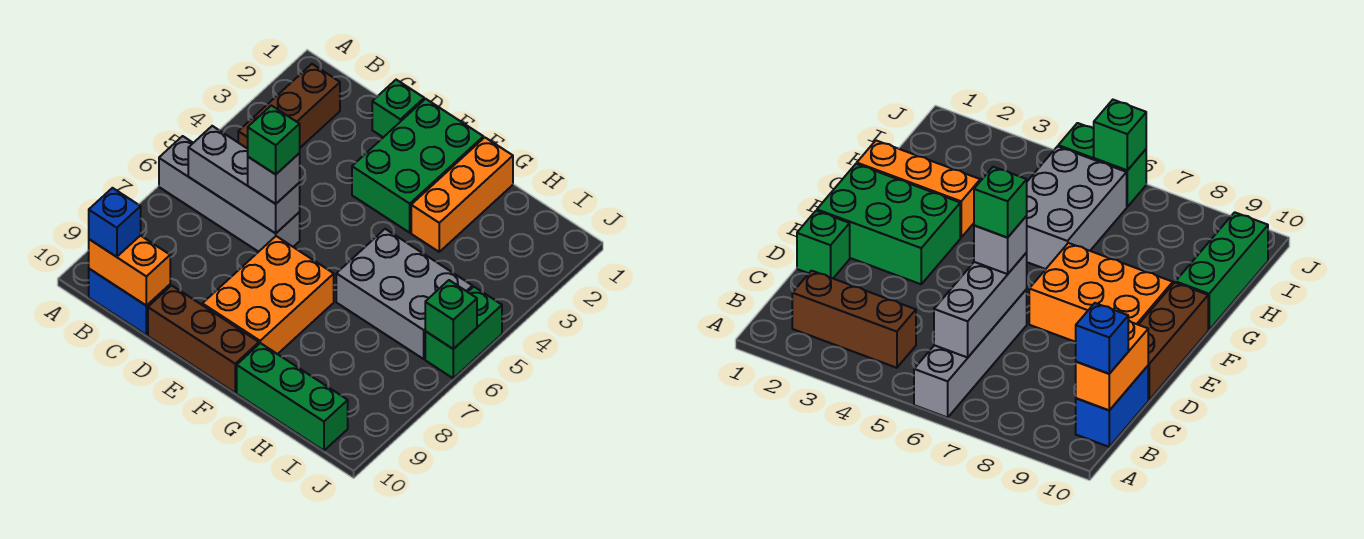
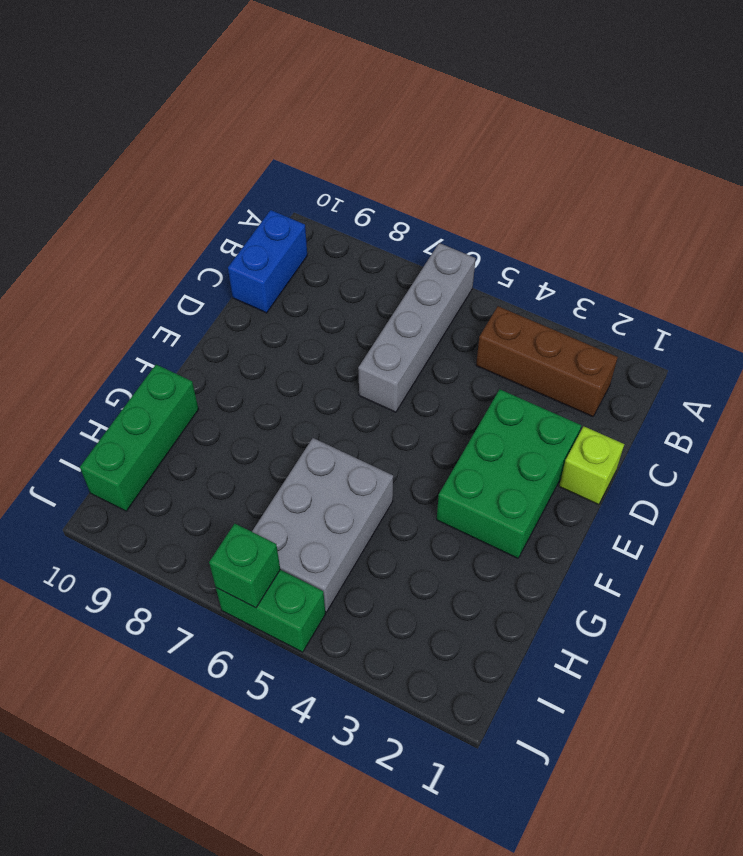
lime 1x1 brick [559,427,624,505] -> green 1x1 brick [372,80,424,137]
green 2x3 brick [437,389,581,558] -> green 2x3 brick turned to [352,99,483,233]
none -> brown 1x3 brick [148,285,259,393]
none -> orange 2x3 brick [202,236,334,354]
none -> orange 1x3 brick [411,137,513,252]

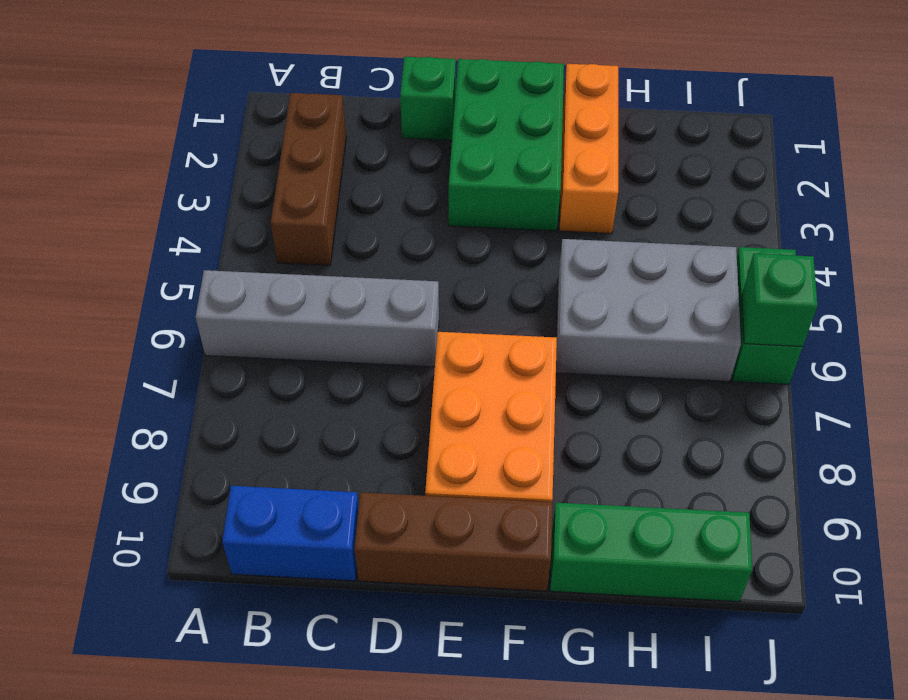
none -> grey 1x3 brick [188,126,300,233]
none -> orange 1x2 brick [89,235,170,306]
none -> blue 1x1 brick [89,188,141,257]

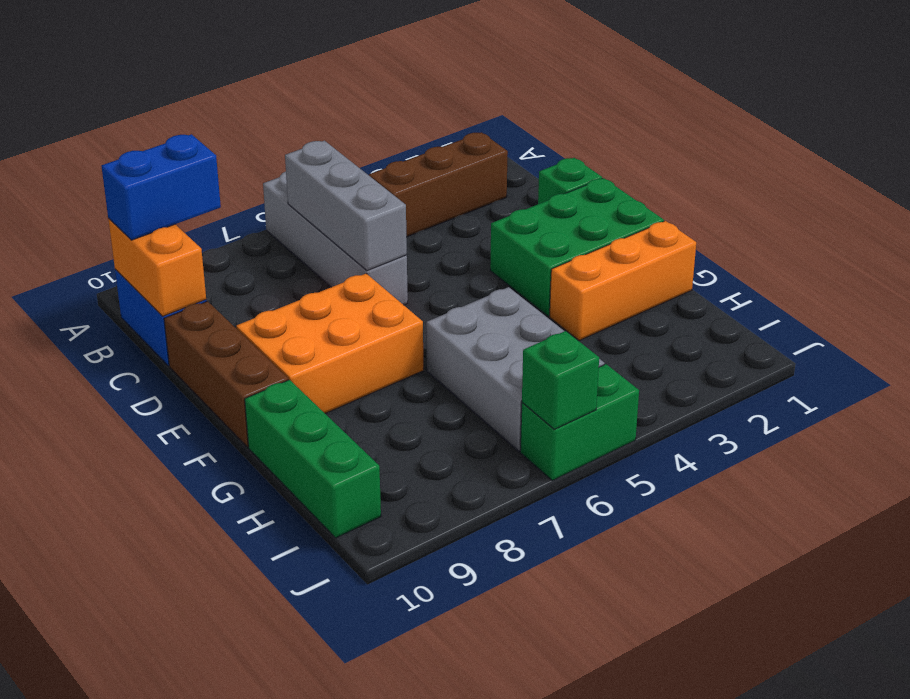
blue 1x2 brick [102,134,221,240] -> blue 1x1 brick [89,188,141,257]
none -> grey 1x1 brick [248,153,300,204]
none -> green 1x1 brick [248,105,300,174]

